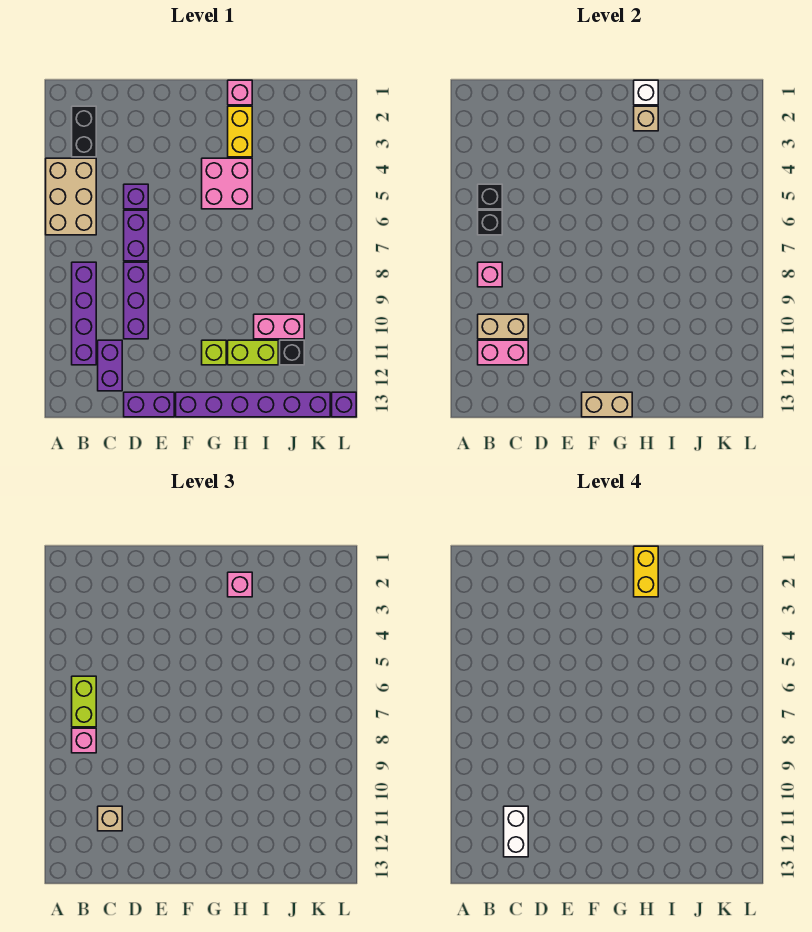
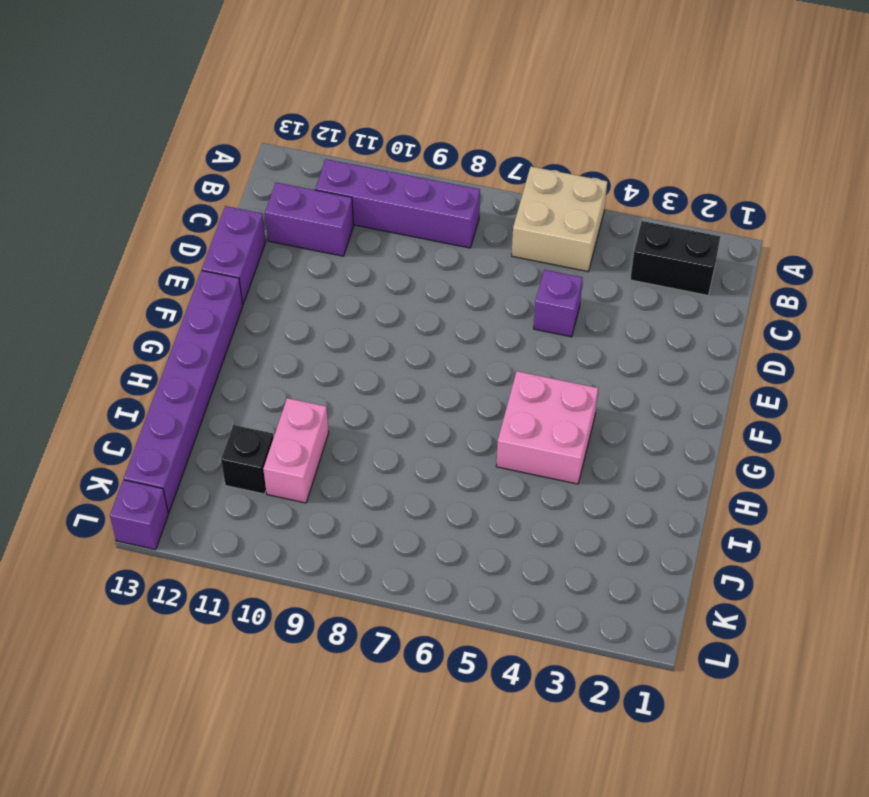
tan 2x2 brick [512,167,607,271] -> tan 2x3 brick [46,158,96,235]
none -> purple 1x2 brick [124,210,148,261]
none -> purple 1x3 brick [124,262,148,339]
none -> lime 1x1 brick [202,340,226,365]
none -> pink 1x1 brick [228,80,252,105]

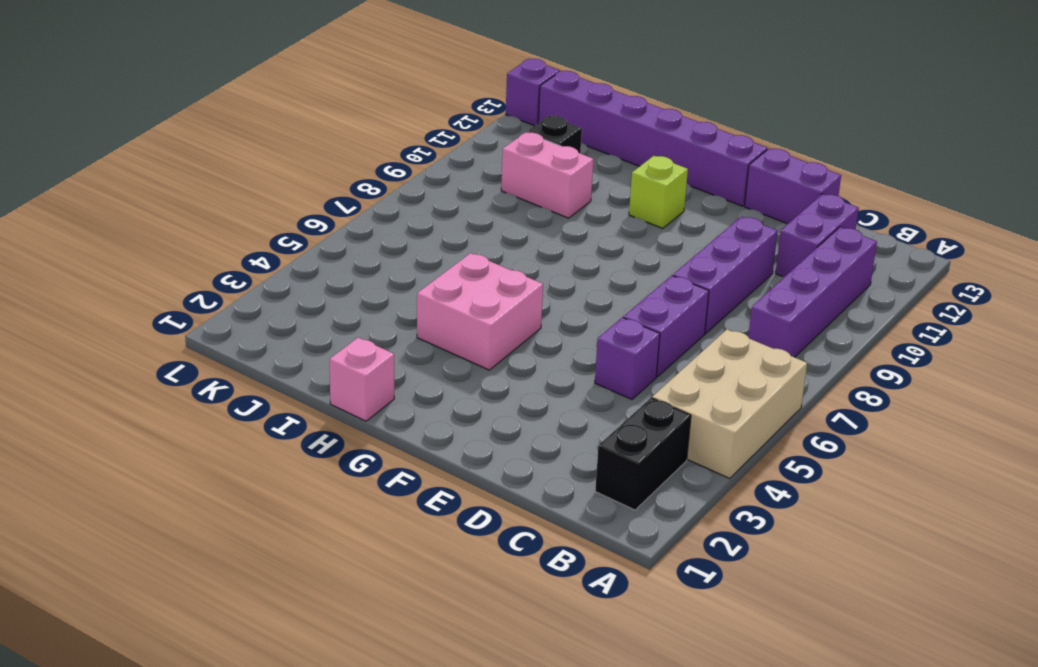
none -> yellow 1x2 brick [228,106,252,157]
none -> lime 1x2 brick [228,340,278,365]
none -> black 1x1 brick [478,184,502,209]
none -> black 1x1 brick [478,210,502,235]

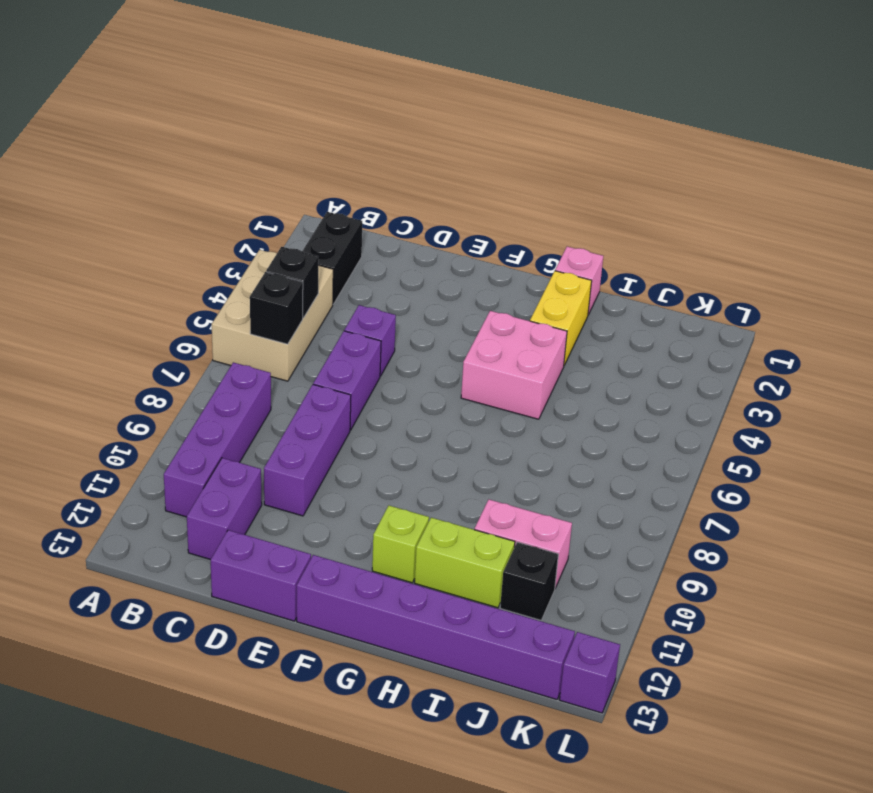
none -> pink 1x1 brick [478,262,502,287]
none -> tan 1x2 brick [478,314,528,339]
none -> pink 1x2 brick [478,340,528,365]
none -> tan 1x2 brick [582,392,632,417]

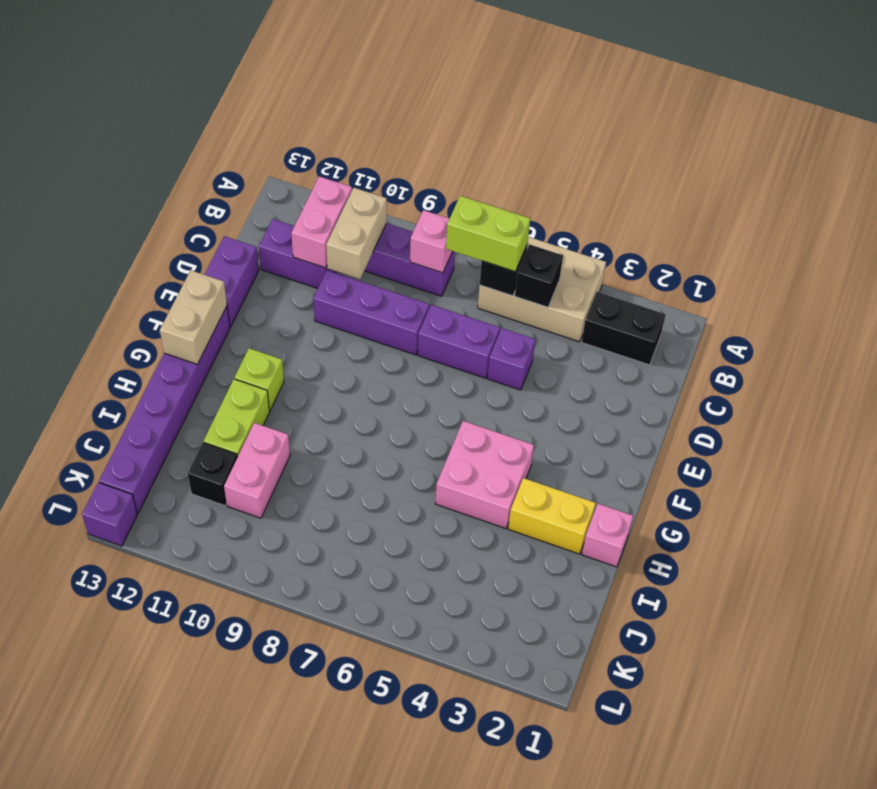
none -> white 1x1 brick [634,80,658,105]
none -> tan 1x1 brick [634,106,658,131]
none -> pink 1x1 brick [72,728,96,753]
none -> tan 1x1 brick [98,806,122,831]

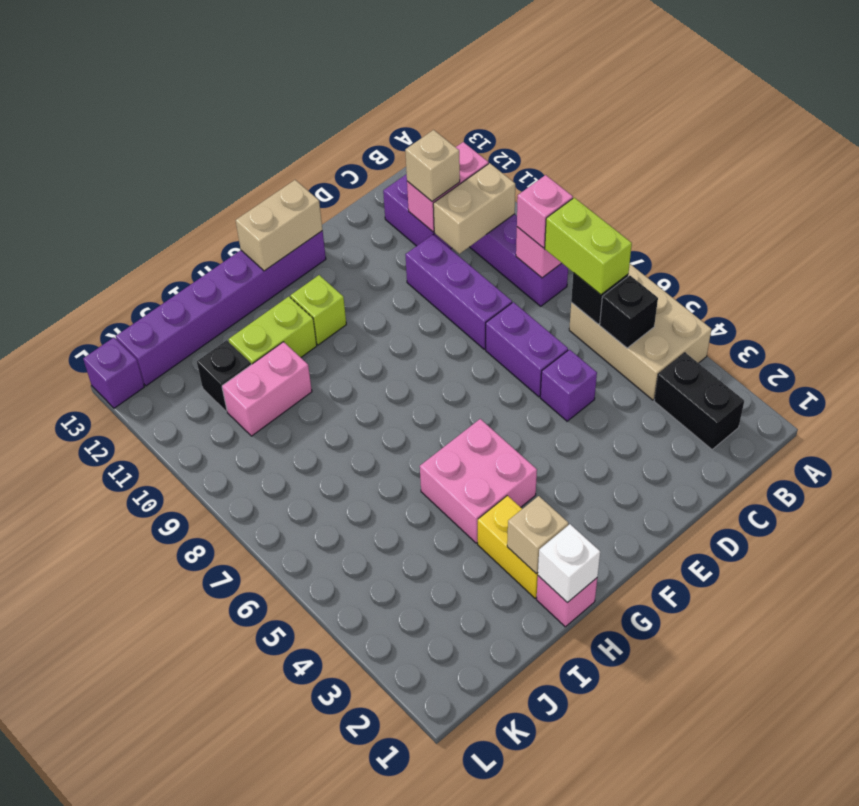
none -> purple 1x2 brick [124,392,174,417]
none -> pink 1x1 brick [228,572,252,597]
none -> white 1x2 brick [504,806,528,857]
none -> yellow 1x2 brick [634,546,658,597]

